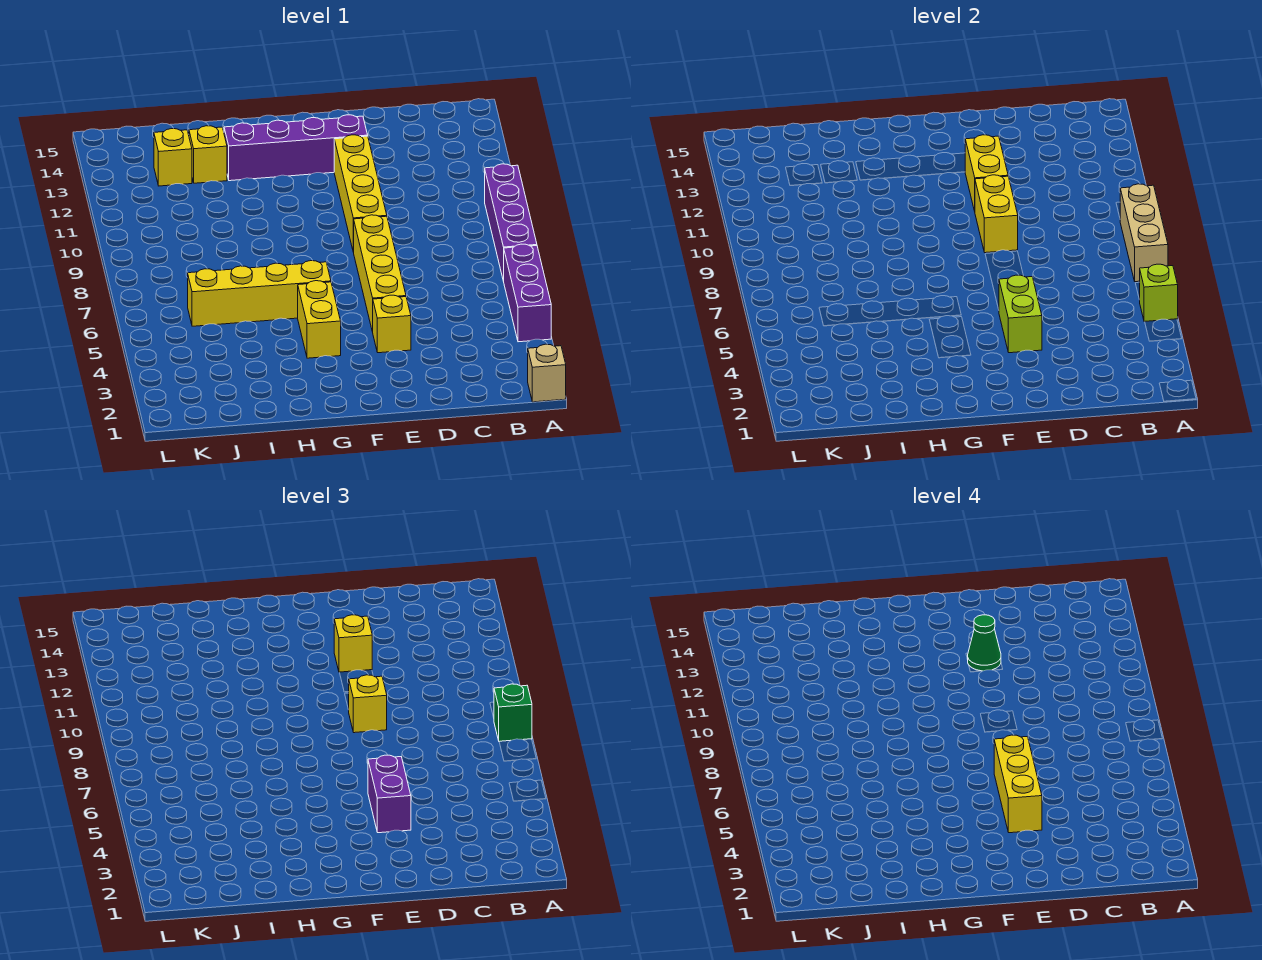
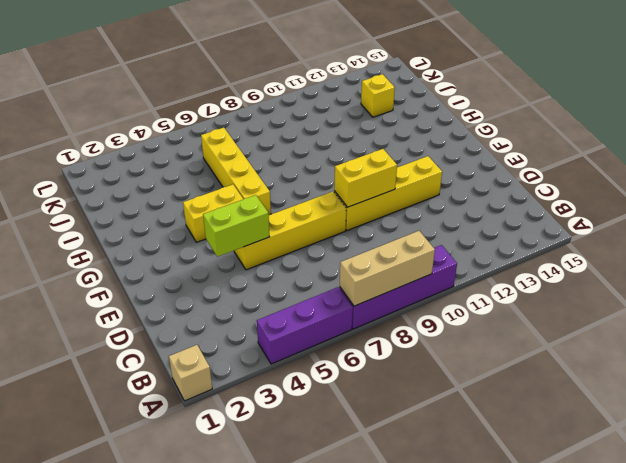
none -> yellow 1x1 brick [373,295,411,353]
none -> purple 1x4 brick [224,115,368,181]
none -> yellow 1x1 brick [189,126,227,183]

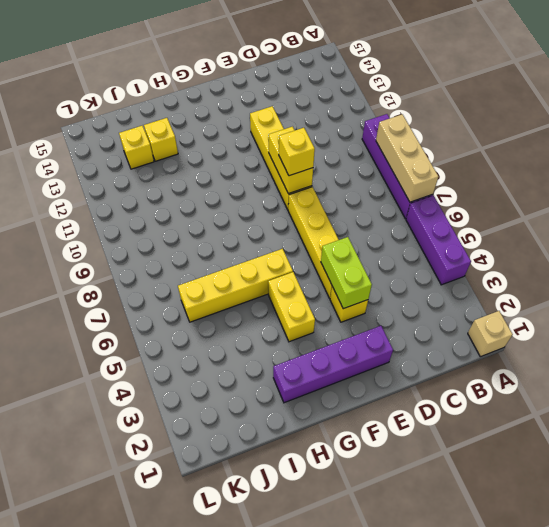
purple 1x4 brick [273,326,393,403] -> purple 1x4 brick moved to [224,115,368,181]
none -> lime 1x1 brick [1140,264,1178,322]
none -> yellow 1x2 brick [965,135,1008,211]
none -> green 1x1 brick [494,684,532,741]

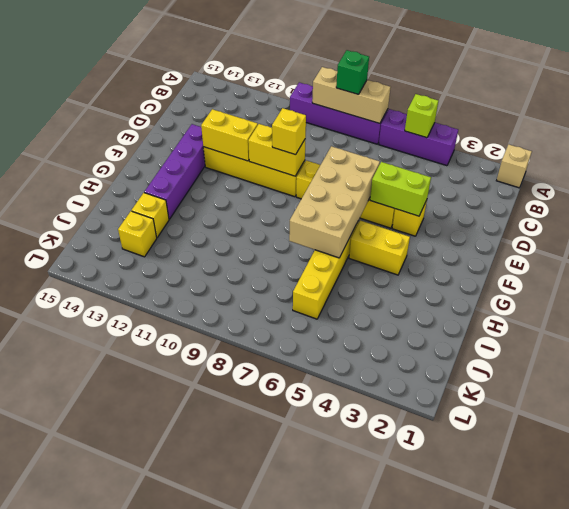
tan 2x4 brick [289,146,380,258] -> none
none -> purple 1x2 brick [368,755,411,833]
none -> yellow 1x1 brick [334,615,372,672]
none -> yellow 1x3 brick [994,735,1042,833]

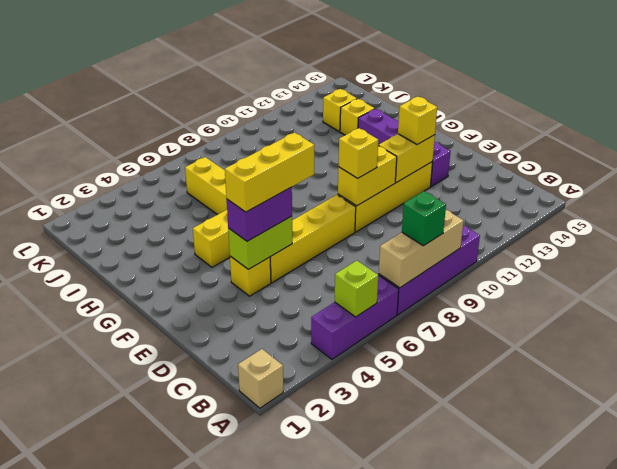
none -> green 1x1 cone [967,615,1001,671]

